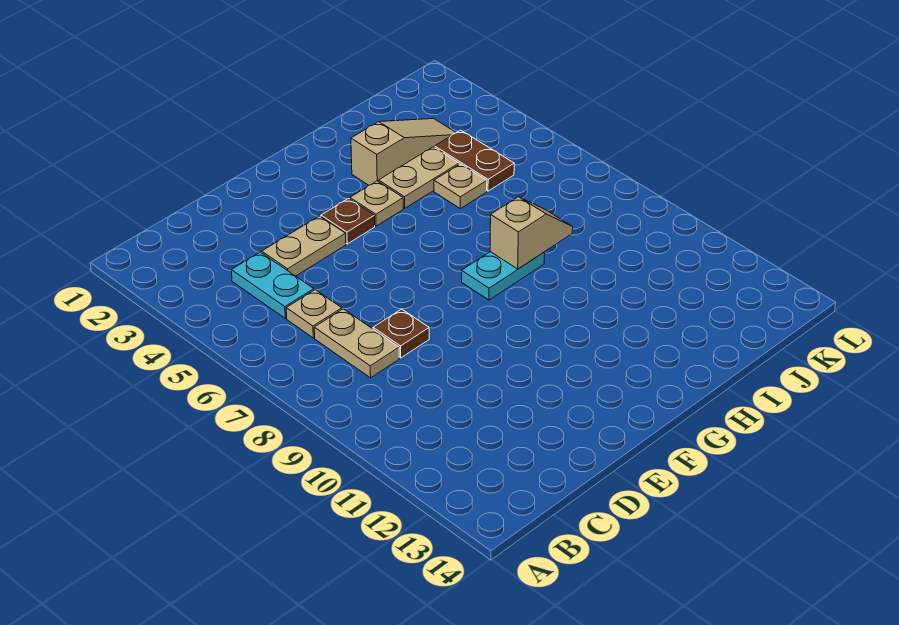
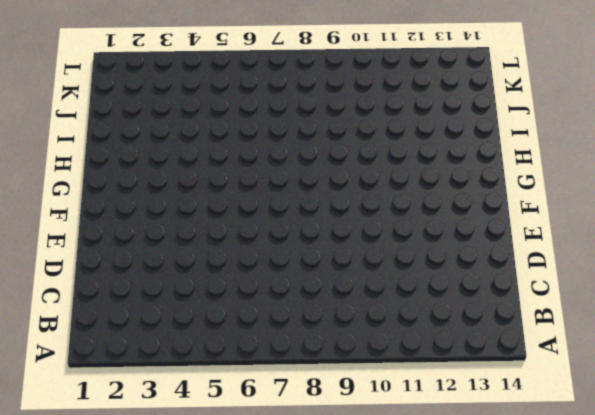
none -> cyan 1x2 plate [231,252,314,318]
none -> tan 1x1 plate [286,290,342,338]
none -> tan 1x2 plate [314,309,399,378]

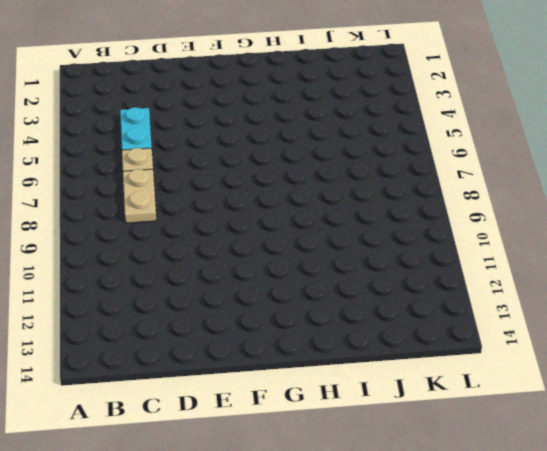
none -> tan 1x2 plate [262,216,346,276]
none -> brown 1x1 plate [373,309,429,358]
none -> brown 1x1 plate [321,198,375,244]

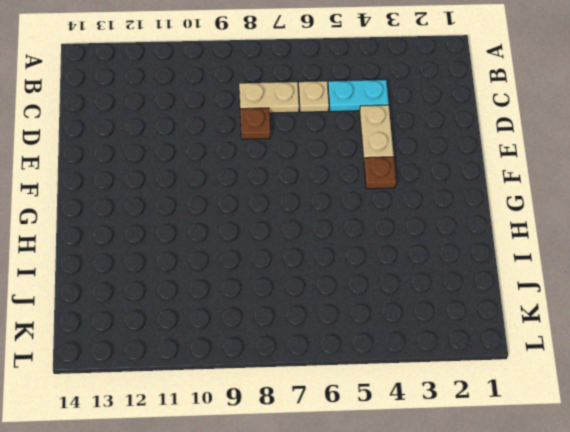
none -> tan 1x1 plate [350,181,403,226]
none -> cyan 1x2 plate [462,252,545,300]
none -> tan 1x3 slope [351,119,456,185]

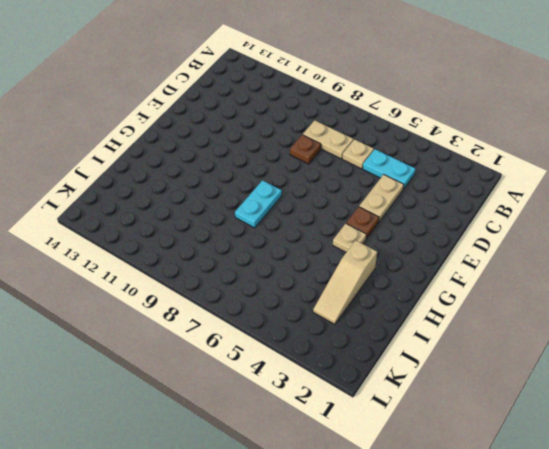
none -> tan 1x2 plate [379,147,459,208]
none -> tan 1x1 plate [434,164,487,209]
none -> brown 1x2 plate [435,130,514,191]

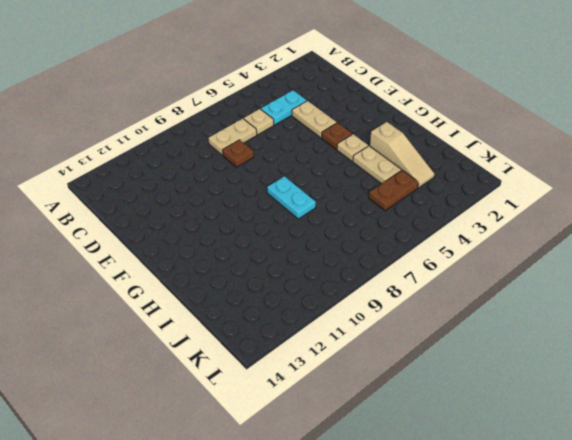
none -> tan 1x1 plate [434,164,487,209]
none -> tan 1x2 slope [490,197,573,269]

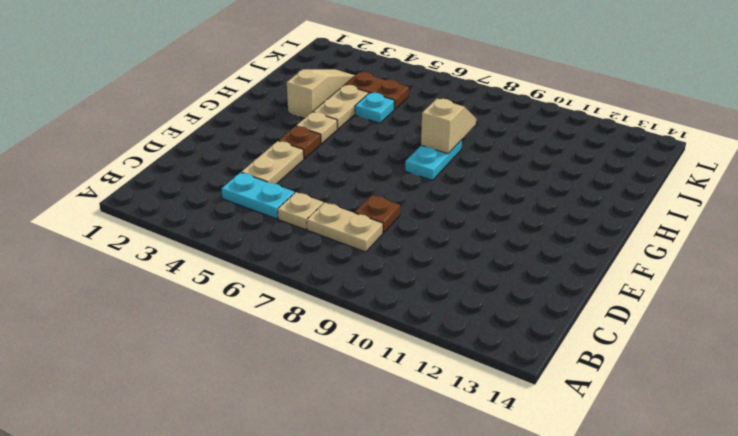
cyan 1x1 plate [355,93,394,123] -> tan 1x1 plate [434,164,487,209]

